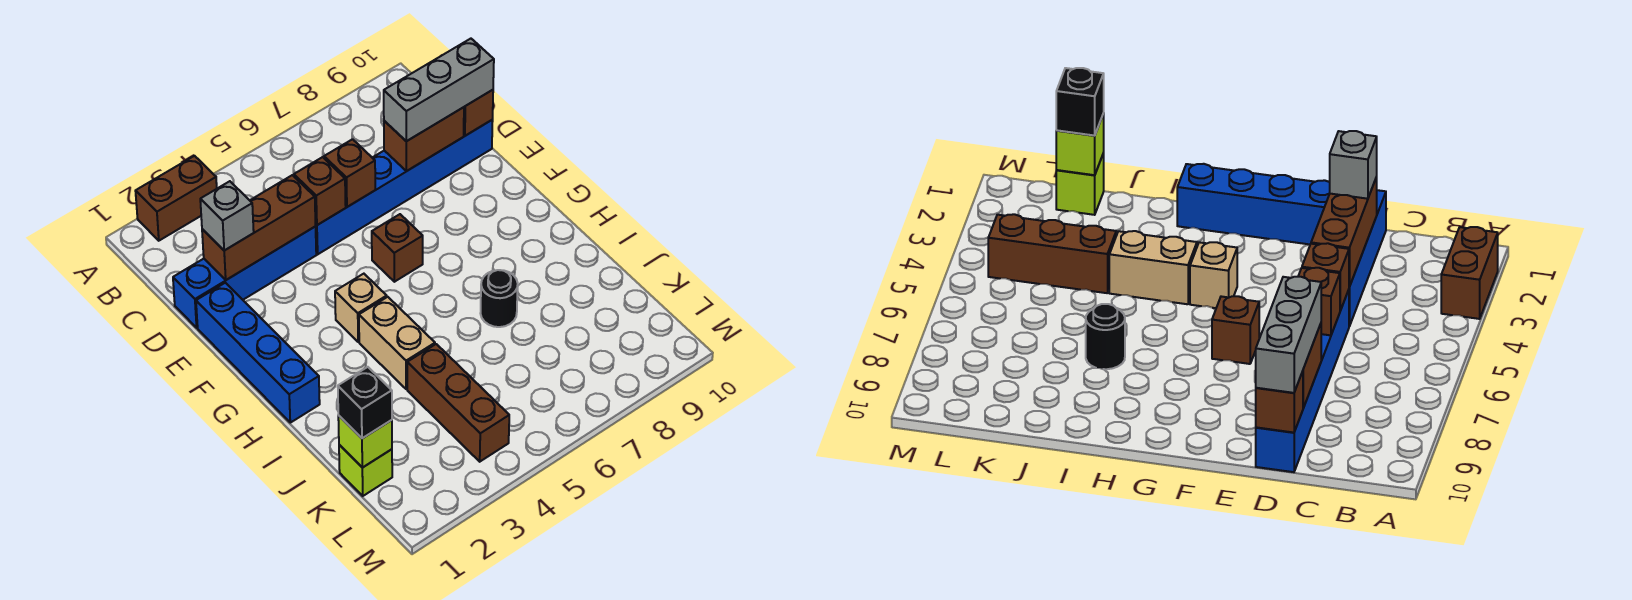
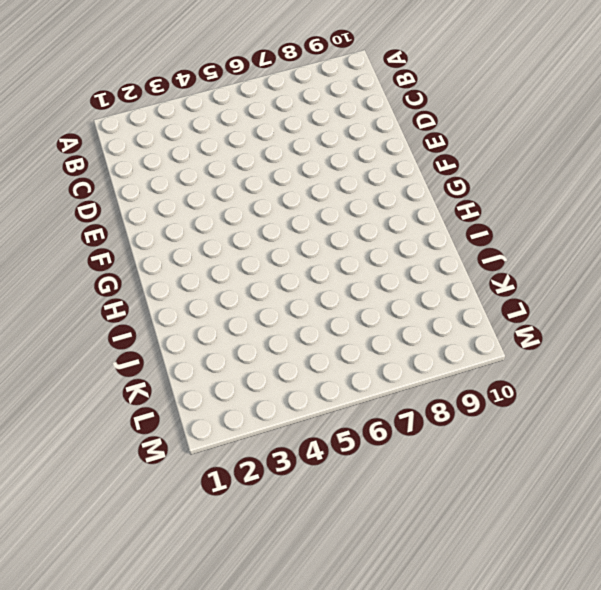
none -> brown 1x2 brick [136,156,217,241]
none -> blue 1x4 brick [173,227,316,328]
none -> blue 1x6 brick [315,120,493,254]

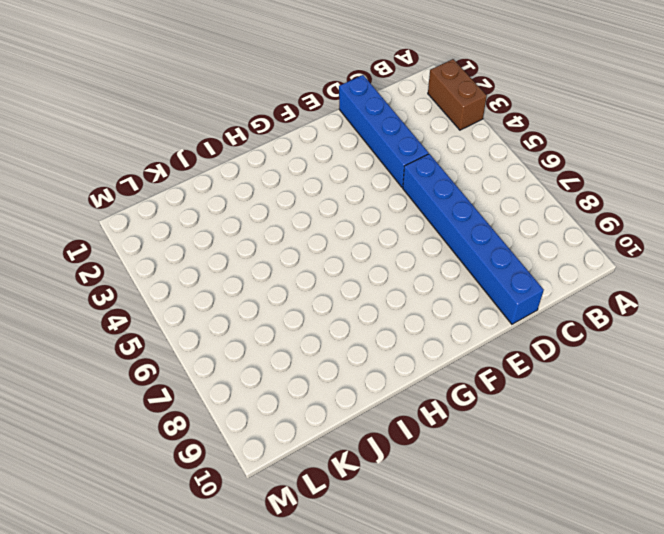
none -> blue 1x4 brick [196,283,320,423]
none -> brown 1x1 brick [372,214,423,282]
none -> tan 1x1 brick [335,274,387,342]

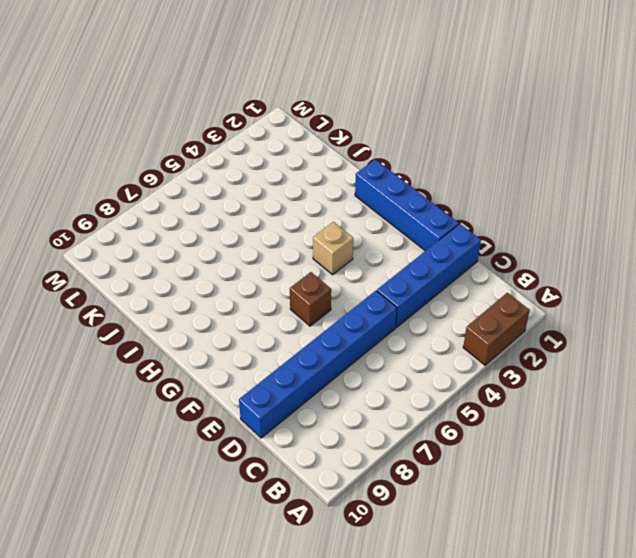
none -> tan 1x2 brick [359,297,435,389]
none -> black 1x1 round brick [480,270,518,327]
none -> brown 1x3 brick [407,344,509,462]

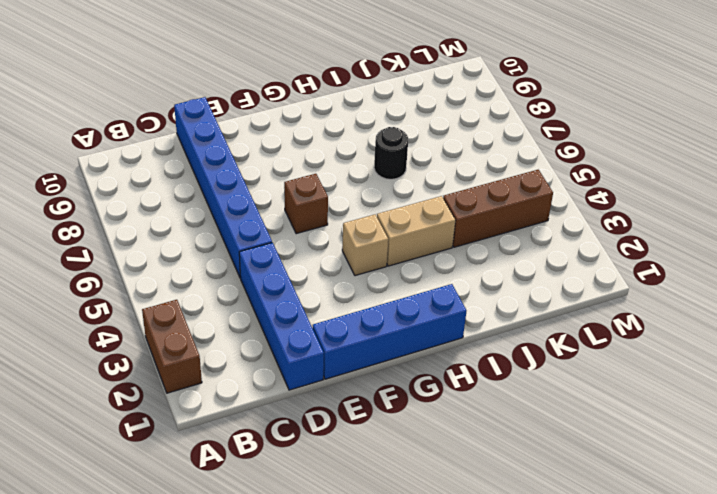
none -> lime 1x1 brick [339,445,392,496]
none -> brown 1x3 brick [202,175,316,280]
none -> brown 1x1 brick [294,157,346,225]

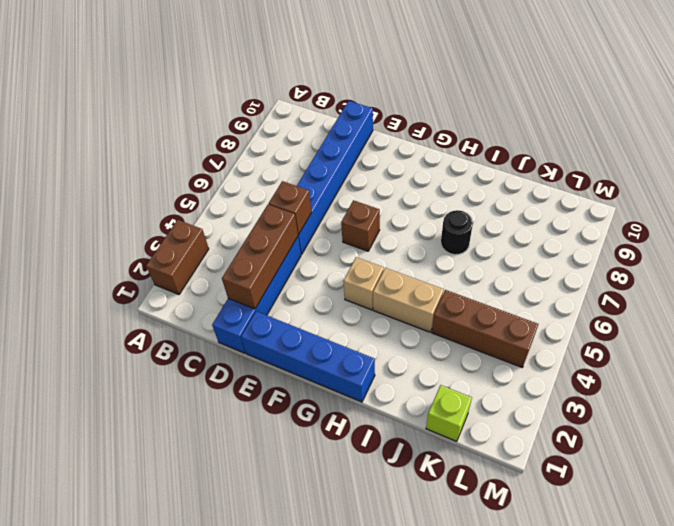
none -> brown 1x1 brick [324,139,375,207]
none -> brown 1x2 brick [384,107,464,171]
none -> brown 1x1 brick [464,90,493,136]

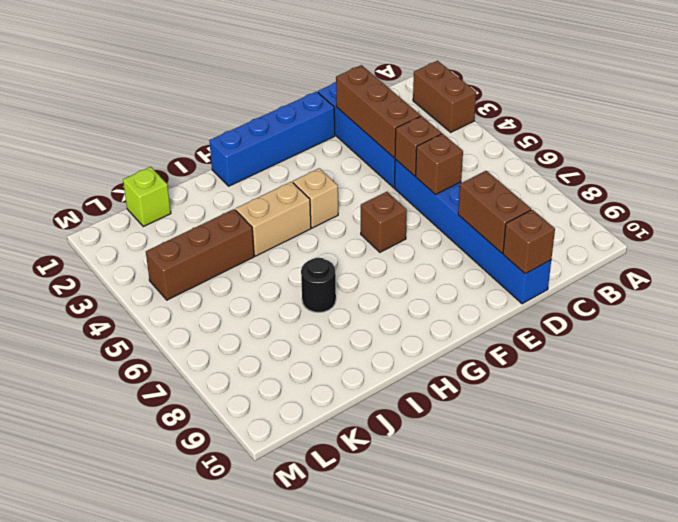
none -> lime 1x1 brick [338,416,392,468]
none -> grey 1x1 brick [200,181,254,250]
none -> grey 1x3 brick [384,39,494,141]

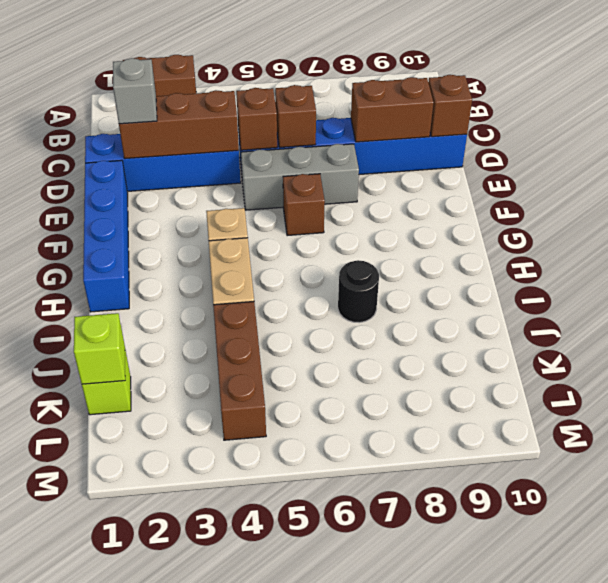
grey 1x3 brick [241,144,359,210] -> grey 1x3 brick moved to [384,39,494,141]
none -> black 1x1 brick [338,367,392,438]

